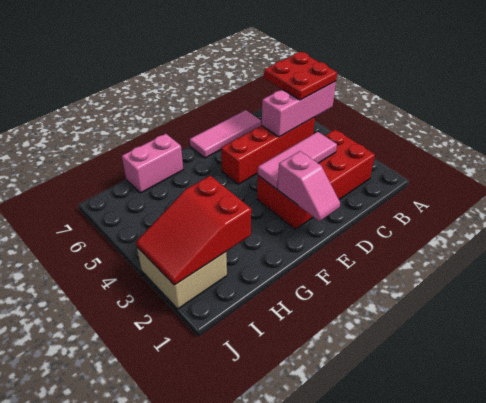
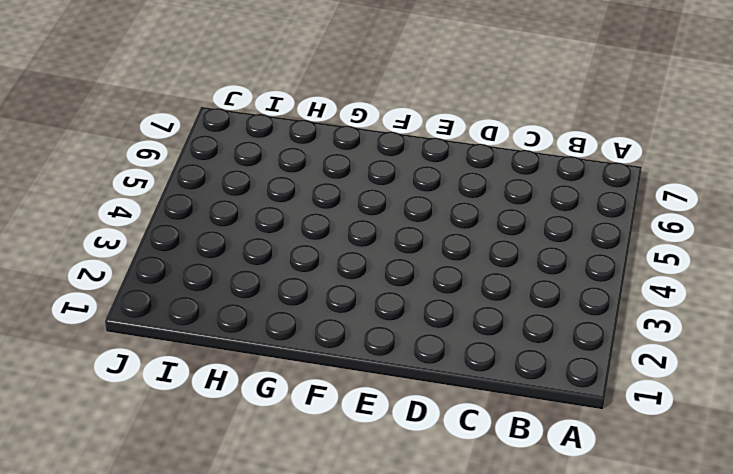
none -> red 2x4 brick [257,130,375,229]
none -> red 1x4 brick [221,117,315,184]

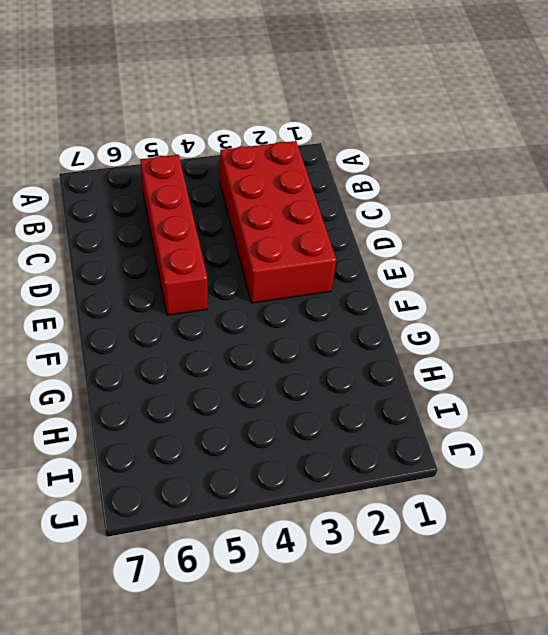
none -> pink 1x3 tile [190,110,261,158]
none -> pink 1x2 brick [122,134,183,193]

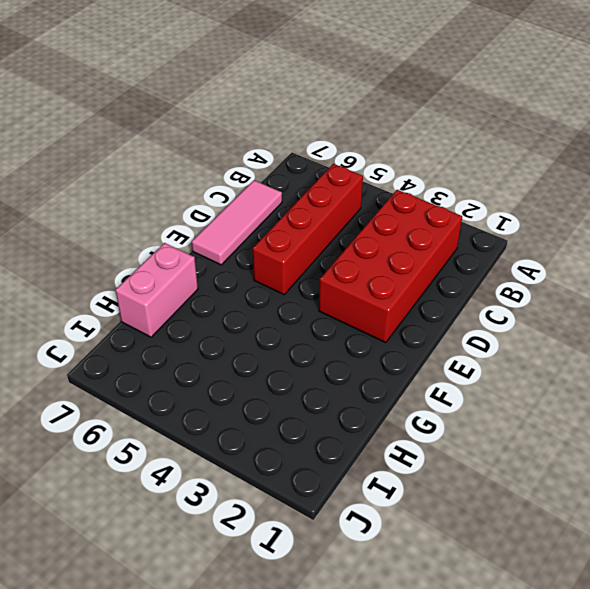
none -> tan 2x2 brick [137,247,227,309]
none -> pink 1x3 brick [262,81,336,137]

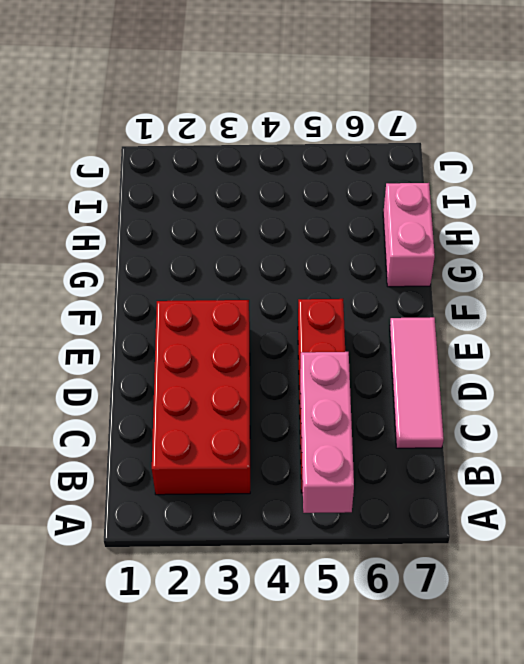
none -> tan 2x2 brick [137,247,227,309]
none -> pink 1x3 tile [258,132,337,189]

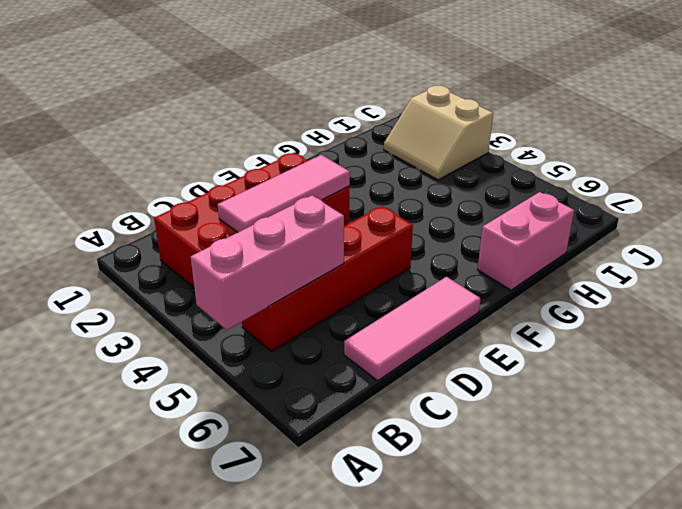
tan 2x2 slope [384,86,493,180] -> tan 2x2 brick [137,247,227,309]
none -> pink 1x2 slope [278,151,340,222]
none -> red 2x3 slope [136,176,251,285]

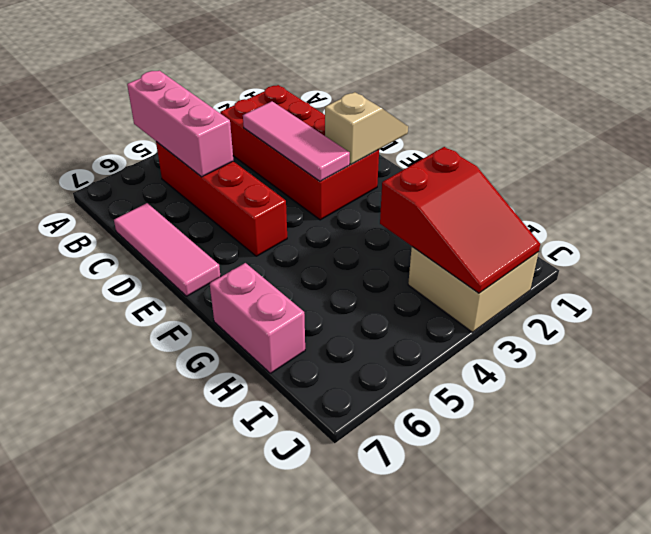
tan 1x2 slope [325,92,408,164] -> pink 1x2 slope [278,151,340,222]
none -> red 2x2 plate [264,52,337,100]

